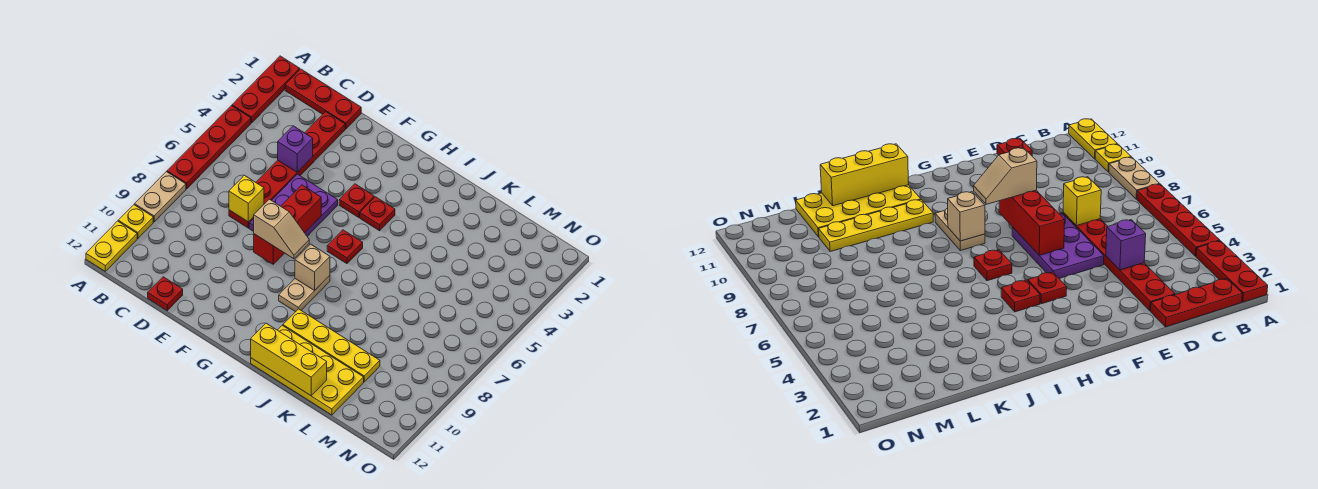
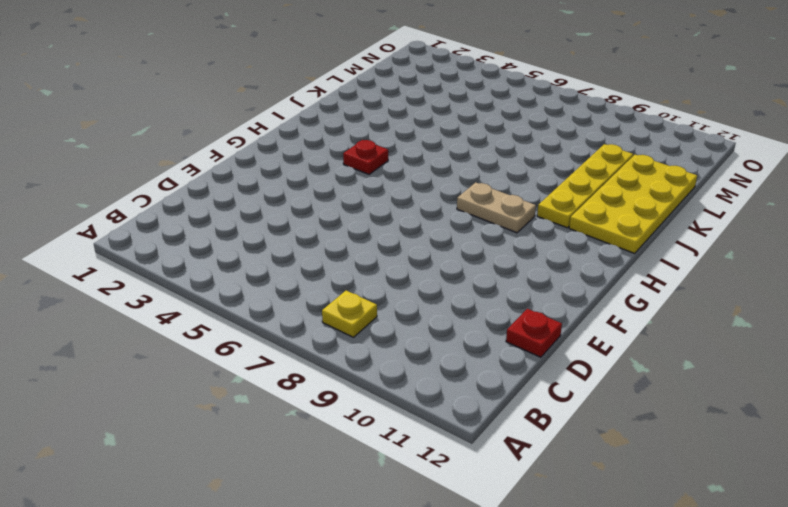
yellow 1x1 plate [322,291,377,337] -> yellow 1x1 plate moved to [118,205,153,238]
none -> red 1x3 plate [232,56,300,123]
none -> red 1x4 plate [167,106,251,189]
none -> tan 1x2 plate [135,172,186,222]

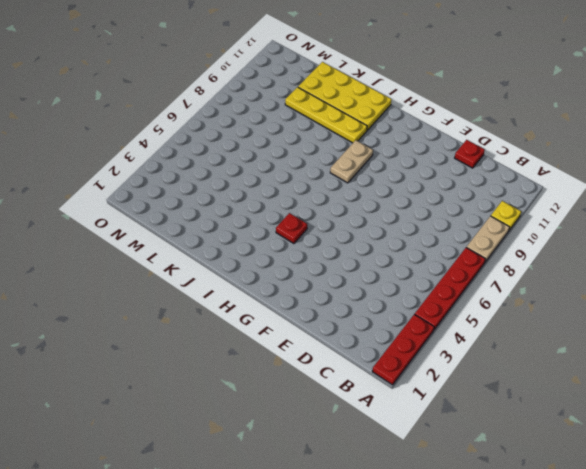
none -> yellow 1x2 plate [86,221,137,271]
none -> red 1x3 plate [285,69,361,129]
none -> red 1x6 plate [229,112,345,228]

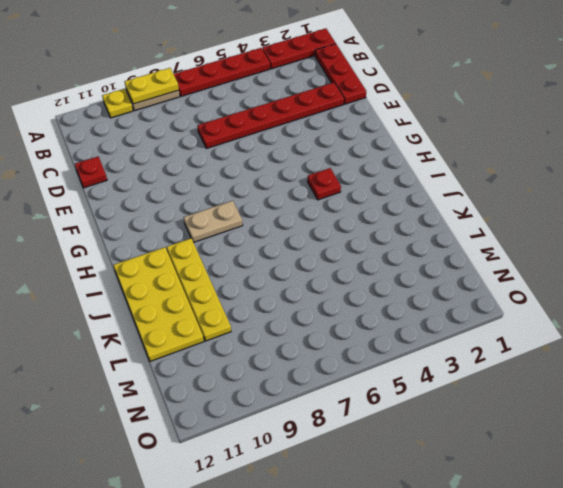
yellow 1x2 plate [125,68,179,104] -> yellow 1x2 plate moved to [86,221,137,271]
none -> purple 2x3 plate [249,174,338,236]
none -> red 1x1 plate [339,184,374,218]
none -> red 1x1 plate [327,230,363,264]

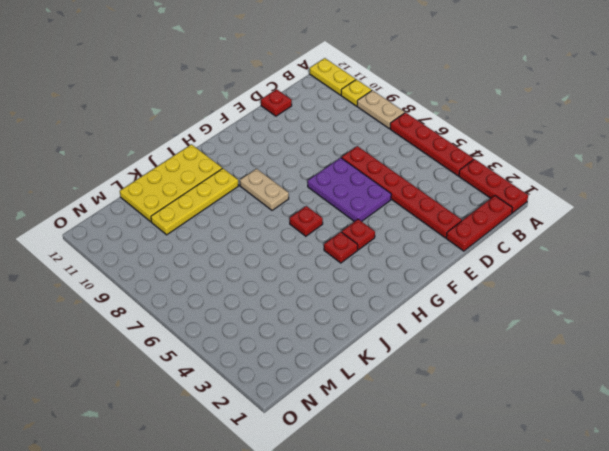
none -> purple 1x1 brick [278,126,313,172]
none -> yellow 1x1 brick [229,175,264,222]
none -> red 1x3 brick [254,185,321,264]

